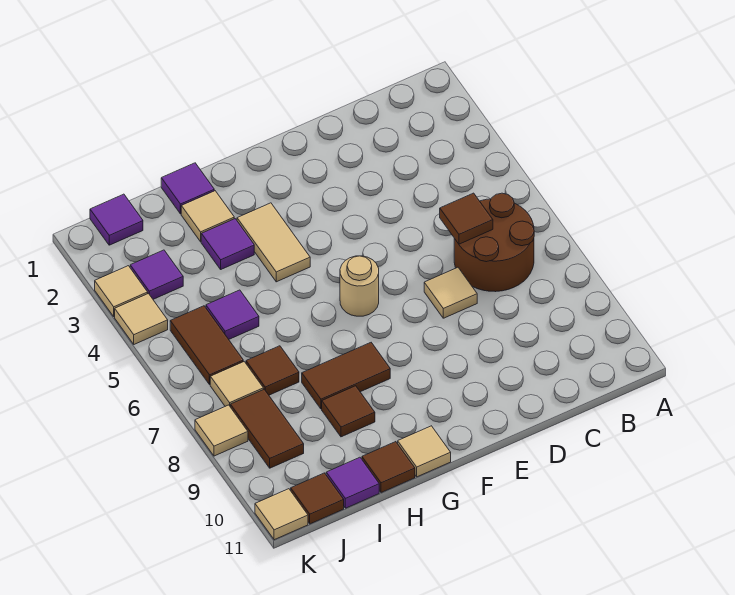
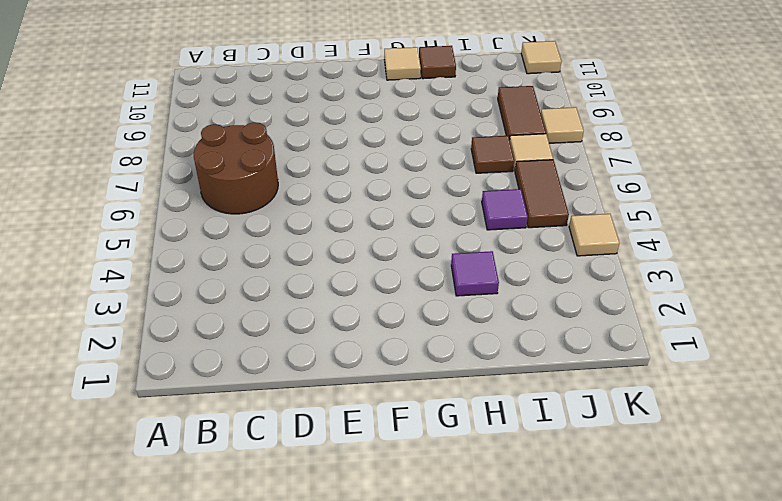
none -> tan 1x1 tile [424,267,477,318]
none -> tan 1x1 round brick [340,256,379,316]
none -> tan 1x2 tile [237,203,310,282]

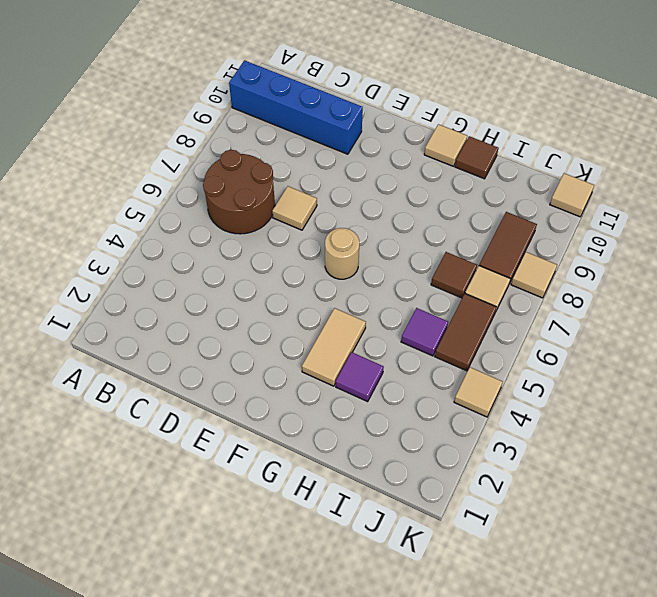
blue 1x4 brick [229,60,363,154] -> none
none -> brown 1x2 tile [302,343,390,409]
none -> purple 1x1 tile [161,163,214,214]
none -> tan 1x1 tile [181,191,234,242]

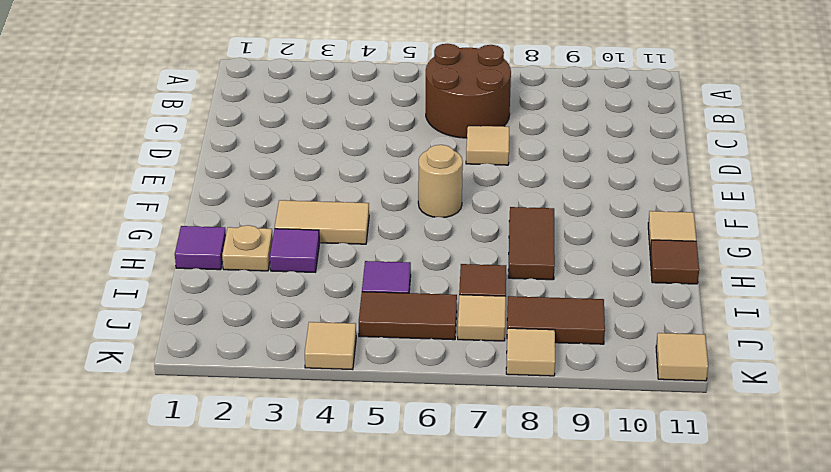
tan 1x1 plate [222,225,273,271] -> tan 1x1 tile [181,191,234,242]
none -> brown 1x1 tile [322,386,375,437]
none -> purple 1x1 tile [326,457,379,508]
none -> purple 1x1 tile [90,194,143,245]

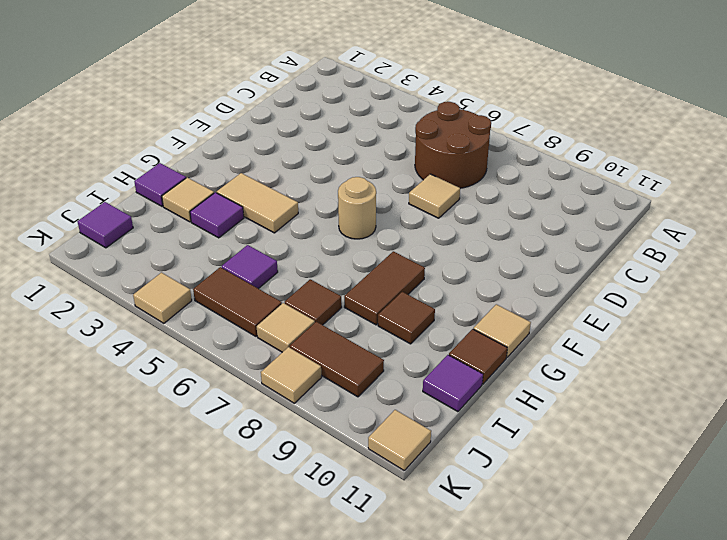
none -> purple 1x1 tile [130,250,183,299]
none -> brown 1x1 tile [291,473,344,524]
none -> tan 1x1 tile [95,266,148,317]

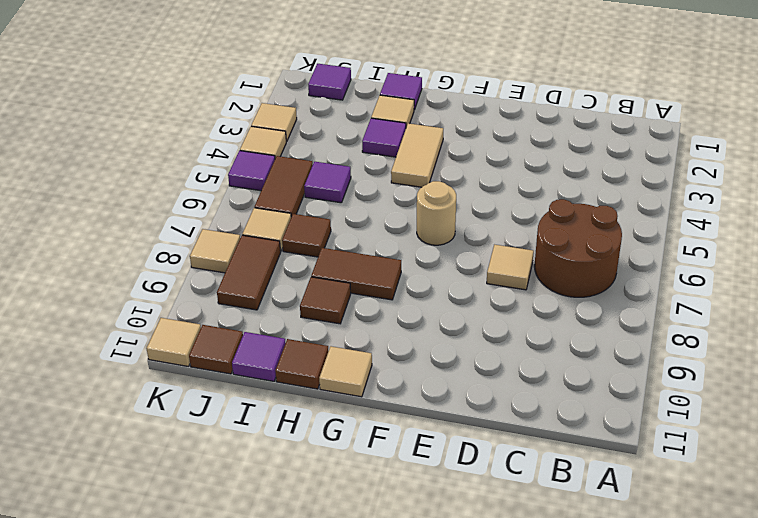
purple 1x1 tile [228,151,275,191] -> purple 1x1 tile moved to [130,250,183,299]
none -> brown 1x1 tile [440,193,493,244]

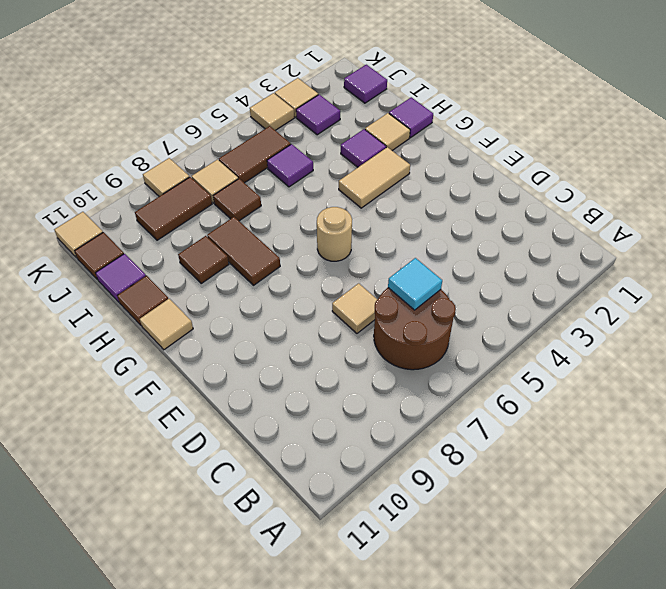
cyan 1x1 tile [388,258,442,310] -> brown 1x1 tile [440,193,493,244]

